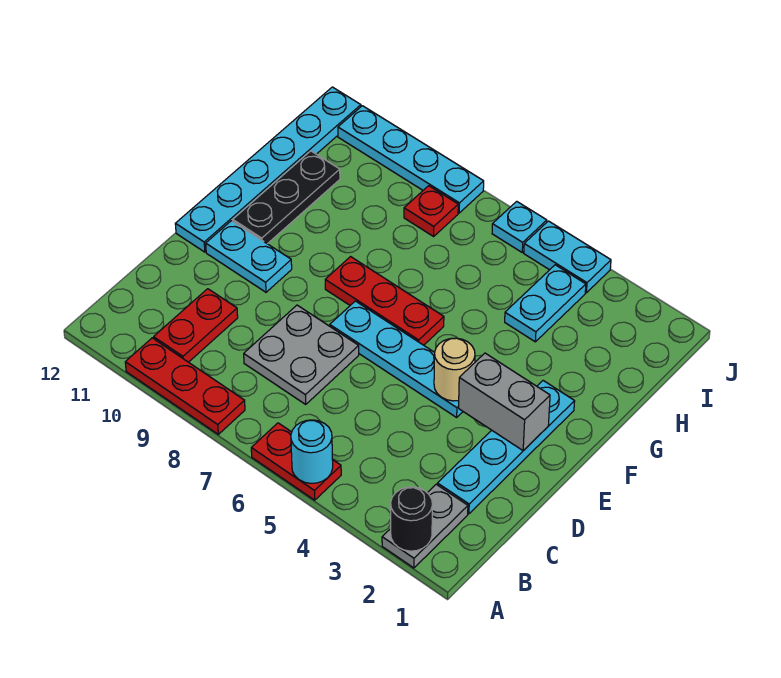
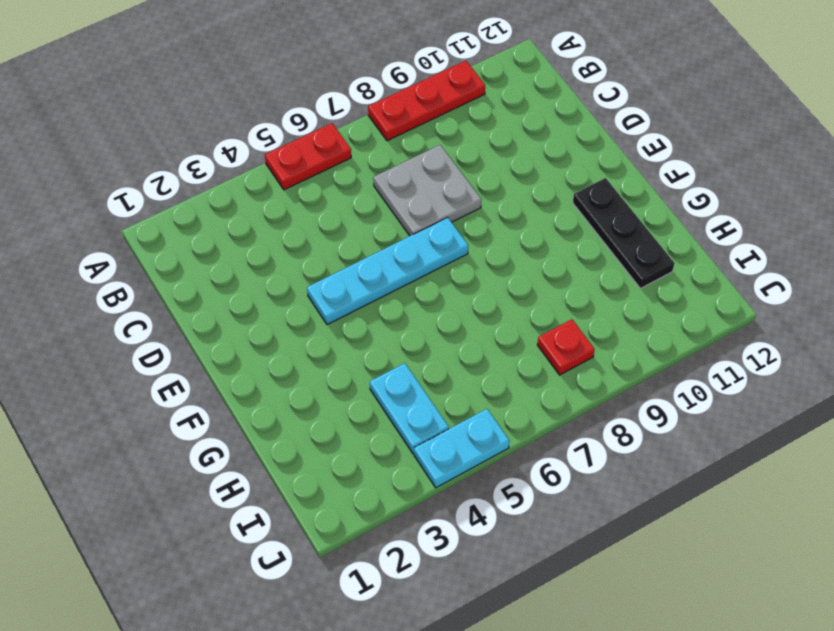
none -> grey 1x2 plate [382,484,468,568]
none -> red 1x2 plate [154,289,238,362]
none -> cyan 1x4 plate [437,381,575,514]

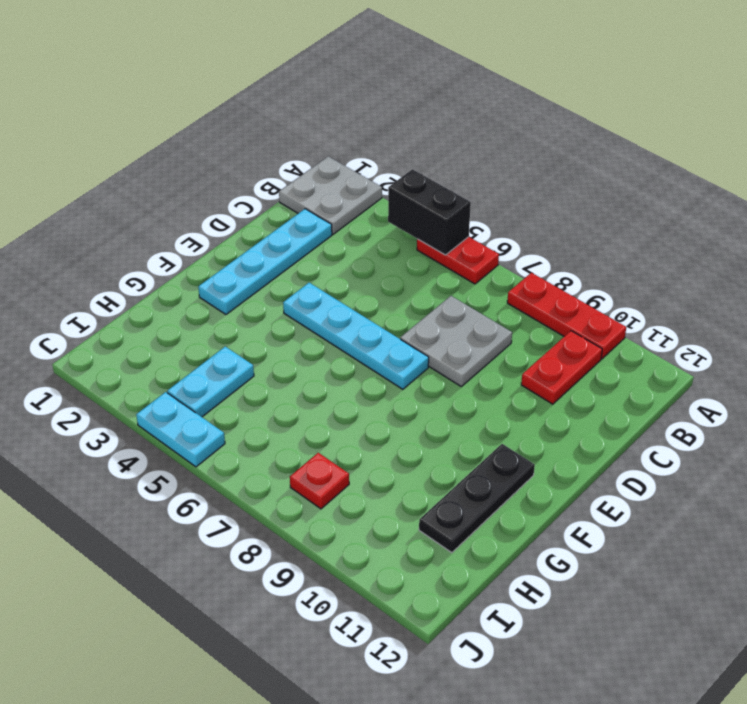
grey 2x2 plate [279,156,382,234] -> grey 1x2 plate [382,484,468,568]
black 1x2 brick [388,169,471,255] -> cyan 1x1 round brick [291,420,333,483]
none -> cyan 1x2 plate [206,221,292,292]
none -> cyan 1x6 plate [175,87,361,252]
none -> red 1x3 plate [325,257,444,345]

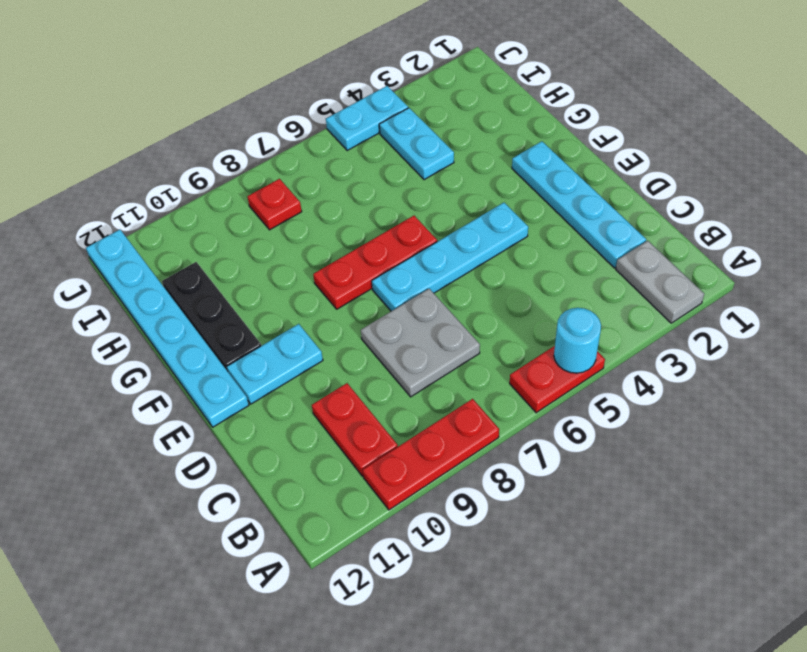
none -> cyan 1x1 plate [492,201,547,252]
none -> cyan 1x4 plate [338,106,484,213]
none -> black 1x1 round brick [391,487,432,551]

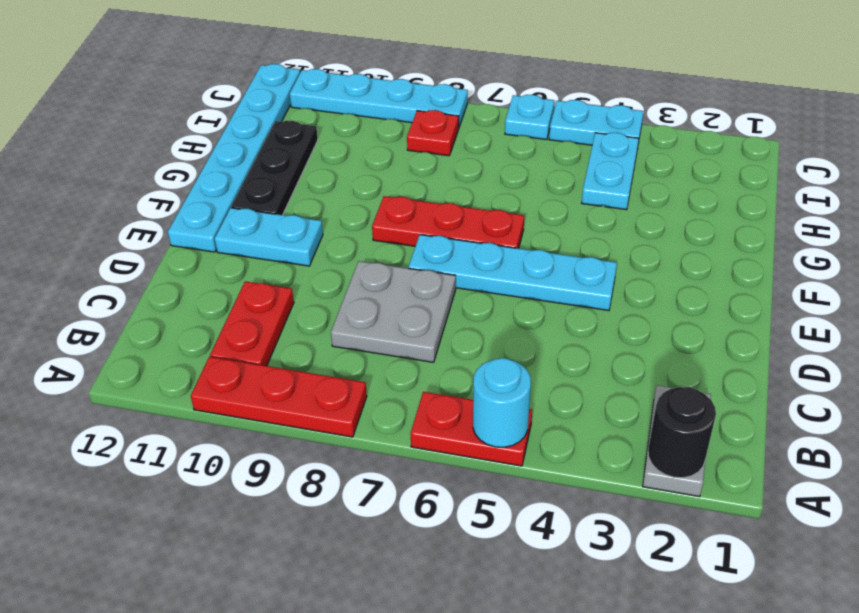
none -> cyan 1x4 plate [437,381,575,514]
none -> grey 1x2 brick [459,353,550,451]
none -> tan 1x1 round brick [434,338,475,401]

